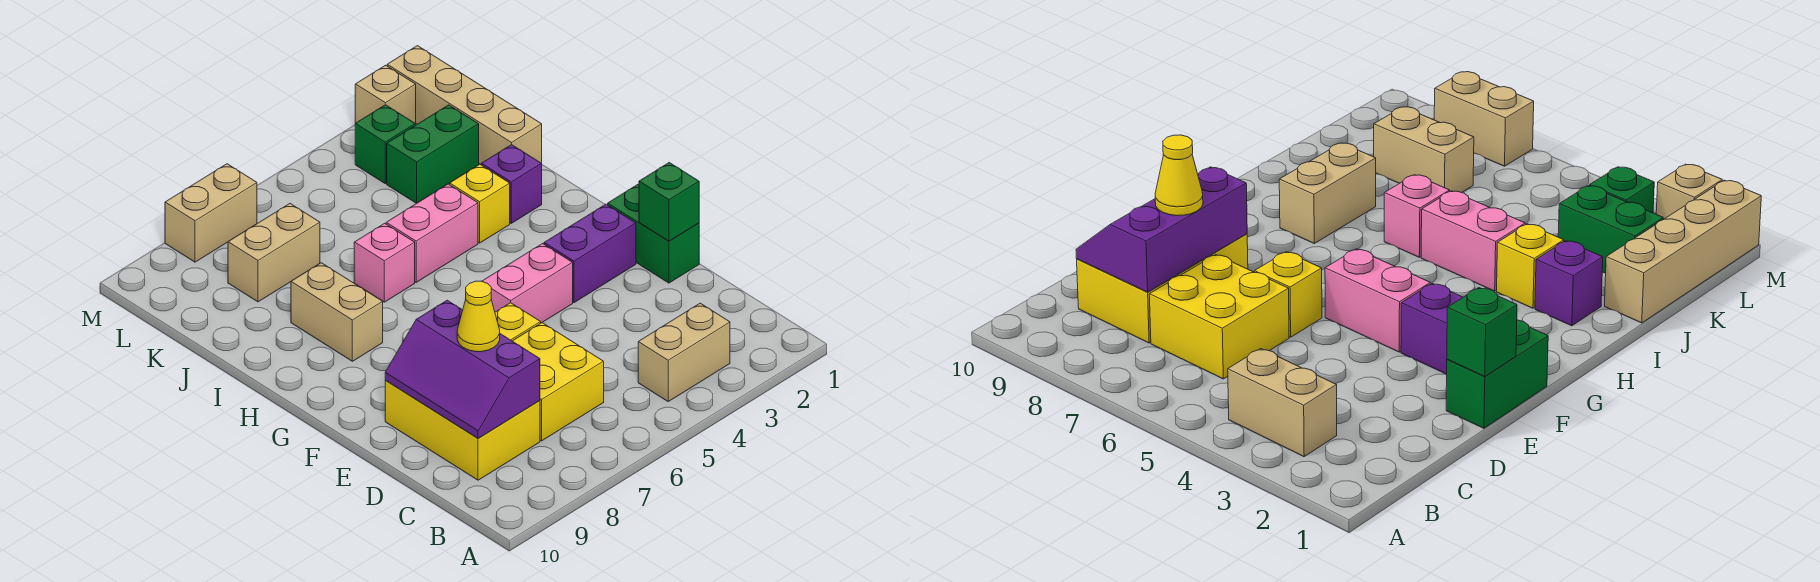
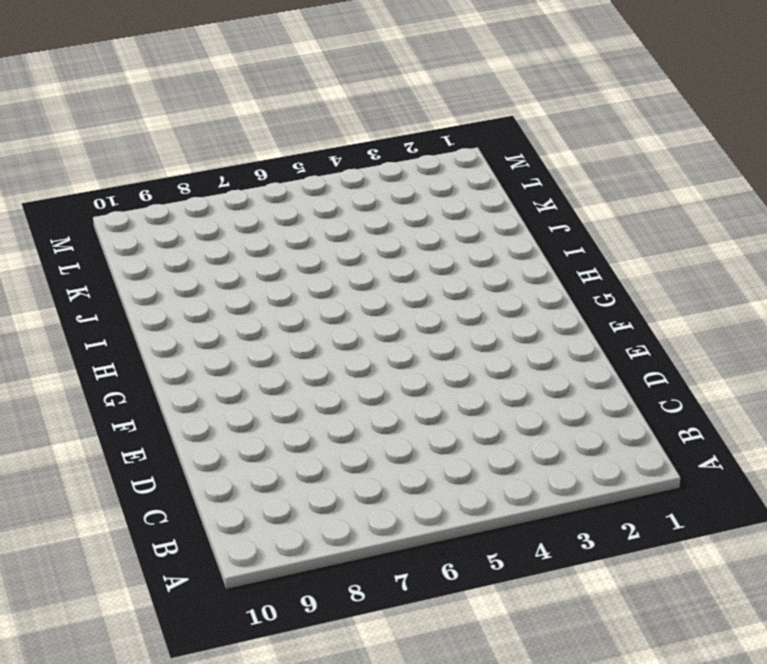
none -> tan 1x2 brick [638,303,730,401]
none -> yellow 2x2 brick [513,323,604,441]
none -> yellow 2x3 brick [385,380,540,480]

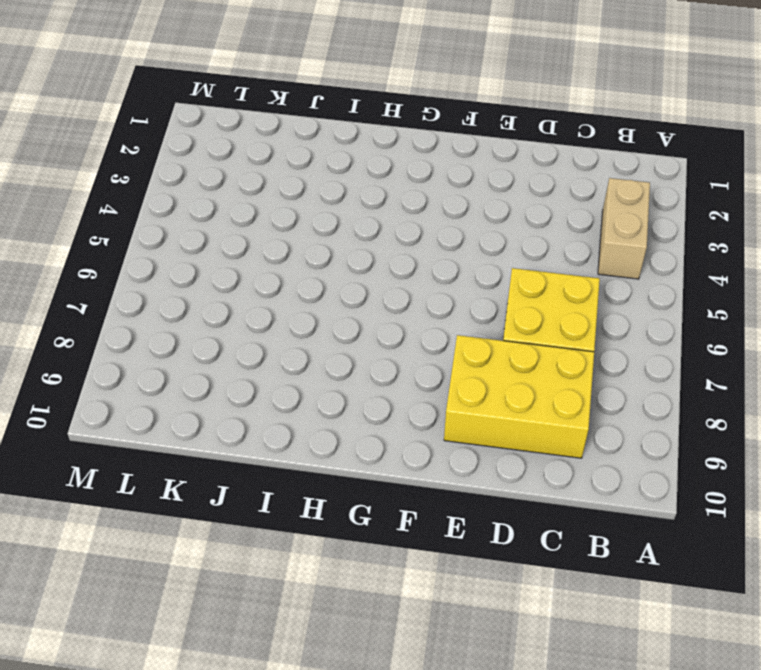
none -> green 1x2 brick [608,185,699,283]
none -> yellow 1x1 brick [495,303,541,341]
none -> purple 1x2 brick [544,204,636,303]

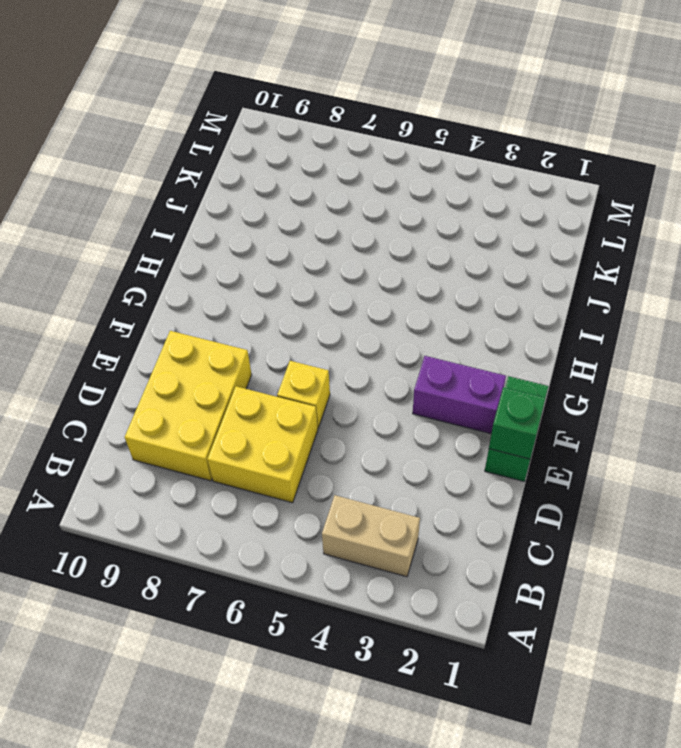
none -> pink 1x2 brick [482,244,573,323]
none -> tan 1x2 brick [291,263,383,361]
none -> purple 1x1 brick [481,145,542,223]

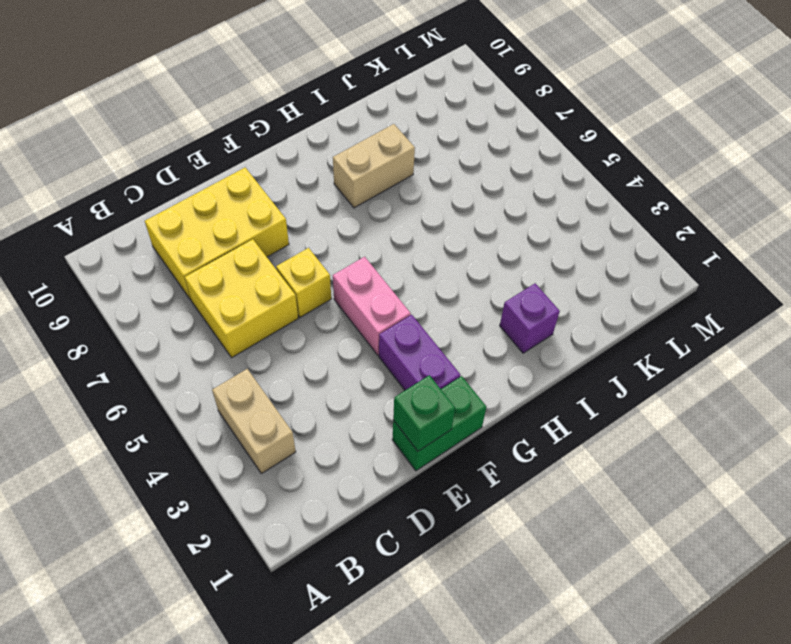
none -> yellow 1x1 brick [450,164,510,243]
none -> pink 1x2 brick [386,184,478,282]
none -> pink 1x1 brick [354,223,415,302]

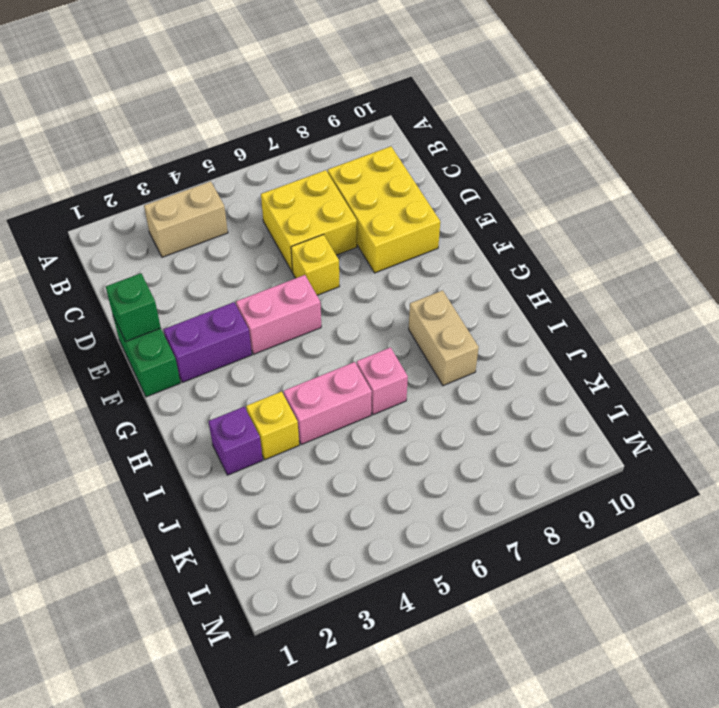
none -> tan 1x4 brick [387,46,542,165]
none -> green 1x2 brick [387,105,479,203]
none -> tan 1x2 brick [228,204,320,302]

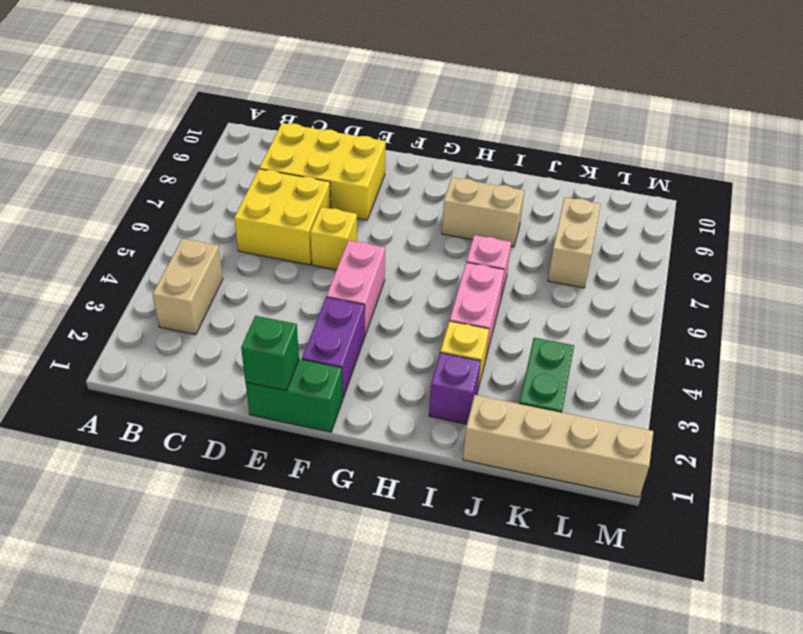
none -> green 1x1 brick [355,105,415,183]
none -> tan 1x1 brick [355,65,416,125]
none -> tan 1x2 brick [165,164,257,262]

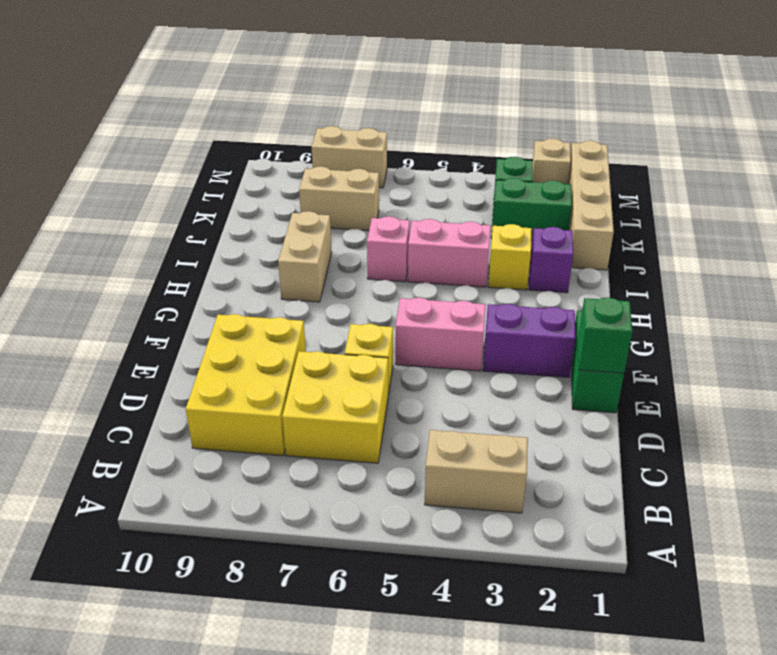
none -> purple 2x3 slope [385,300,540,438]
none -> yellow 1x1 cone [457,281,500,352]

